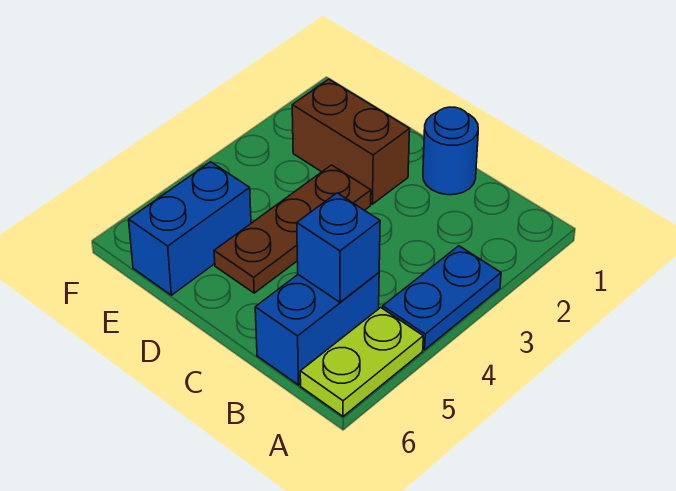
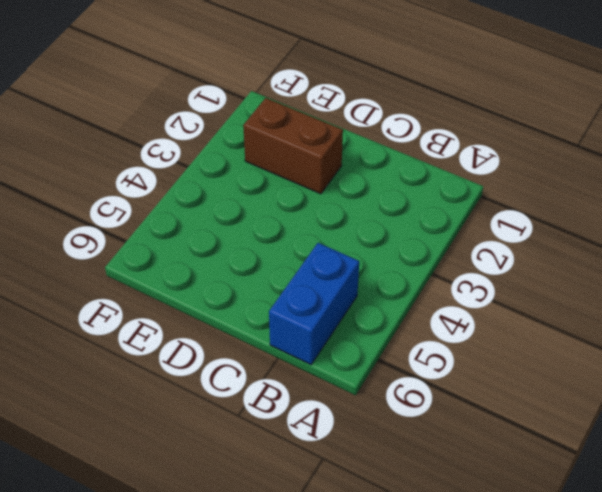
none -> blue 1x2 plate [383,246,501,350]
none -> lime 1x2 plate [300,308,423,416]

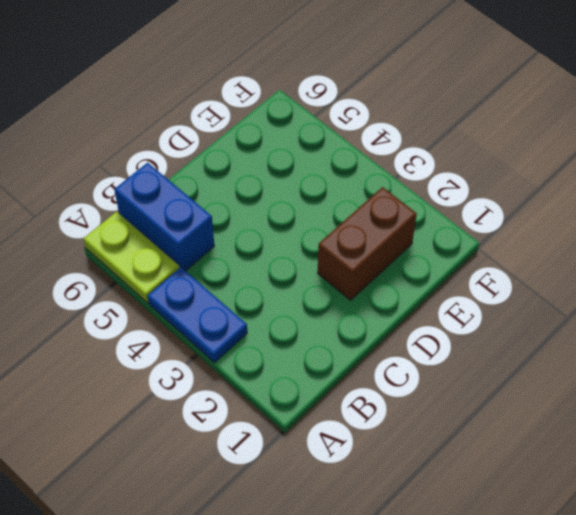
none -> blue 1x1 round brick [423,107,478,195]
none -> brown 1x3 plate [214,165,371,293]

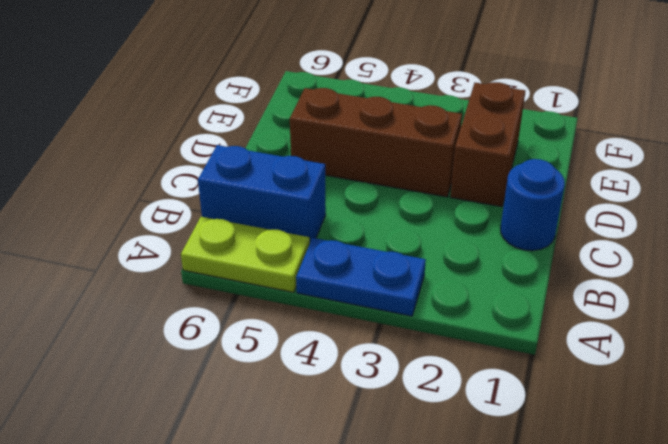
brown 1x3 brick [290,88,462,197] -> brown 1x3 plate [214,165,371,293]
none -> blue 1x2 brick [129,162,251,295]
none -> blue 1x1 brick [297,193,380,302]

